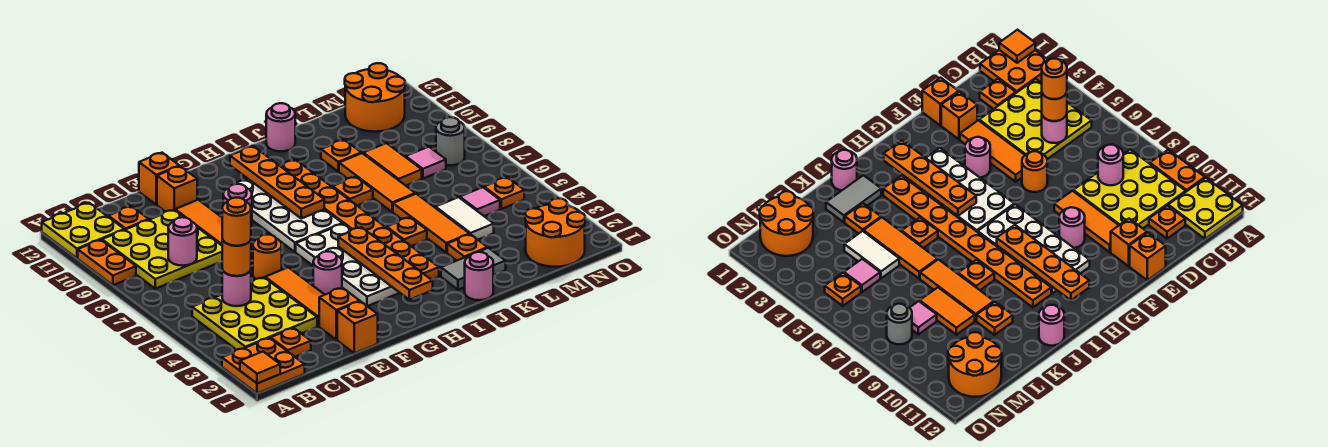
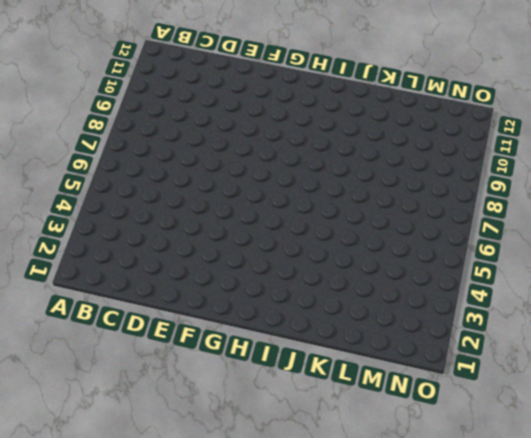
none -> orange 2x2 plate [222,338,305,393]
none -> orange 1x2 plate [78,240,136,285]
none -> yellow 2x2 plate [42,203,124,258]
none -> yellow 3x3 plate [192,277,317,350]

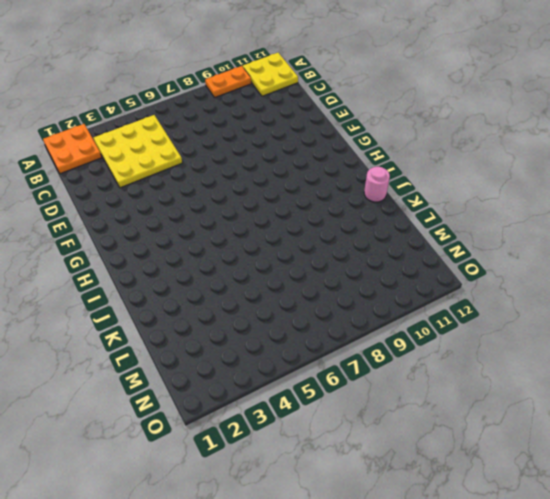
none -> yellow 3x3 plate [102,210,222,289]
none -> orange 1x1 plate [271,328,311,357]
none -> orange 1x1 plate [108,206,149,230]
none -> orange 1x1 brick [337,301,378,353]

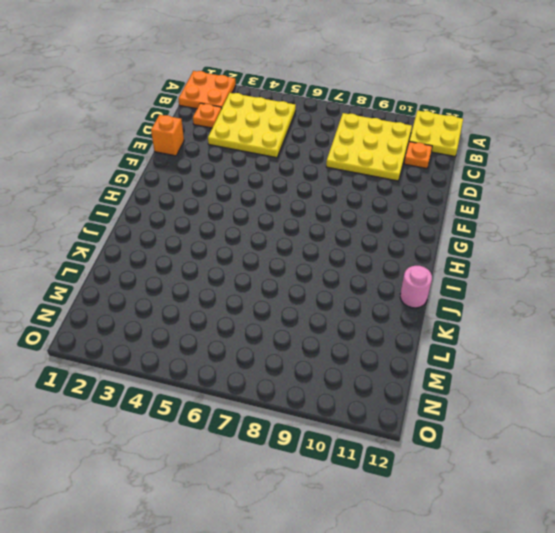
none -> orange 1x2 plate [78,240,136,285]
none -> orange 1x1 brick [319,288,360,340]
none -> orange 1x3 tile [265,267,325,326]
none -> orange 1x1 round brick [253,234,282,279]

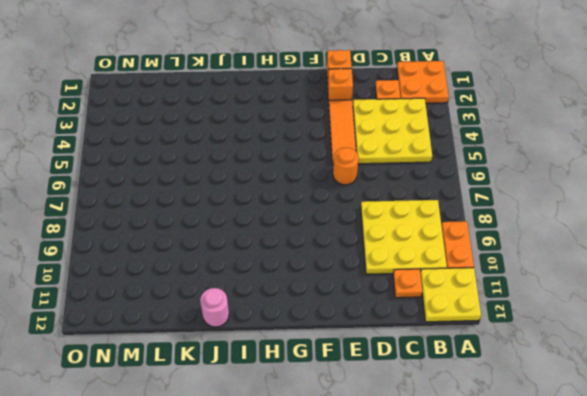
none -> orange 1x3 tile [175,200,222,245]
none -> orange 1x1 brick [157,166,197,211]
none -> orange 1x1 brick [139,153,179,205]
none -> pink 1x1 round brick [313,251,342,295]

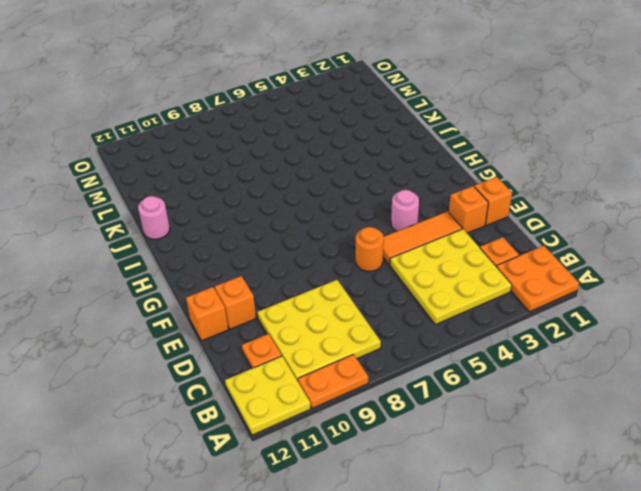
none -> orange 1x3 tile [175,200,222,245]
none -> pink 1x1 round brick [223,184,252,226]
none -> white 2x4 plate [296,224,400,306]
none -> white 2x4 plate [224,179,342,252]

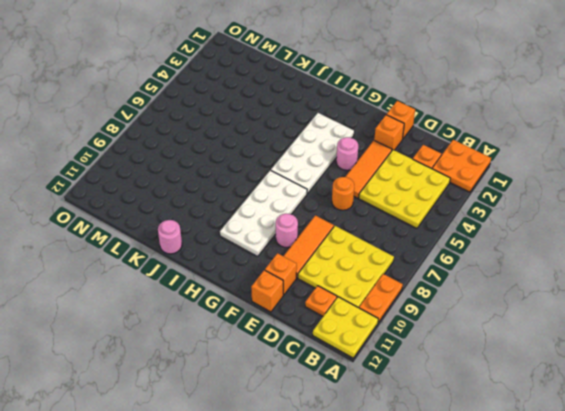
none -> orange 1x8 plate [281,160,439,280]
none -> pink 1x1 round brick [465,252,493,300]
none -> grey 1x2 tile [441,248,506,290]
none -> orange 1x1 plate [387,217,427,246]

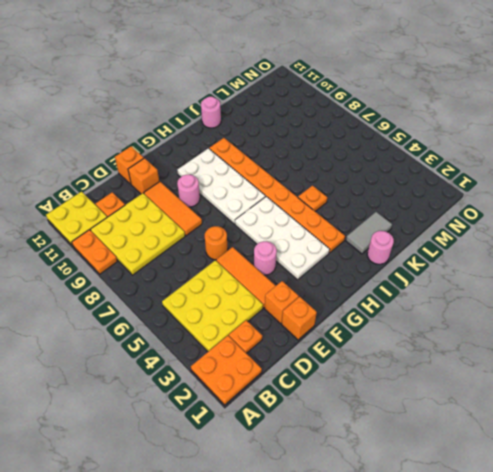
none -> orange 1x1 plate [333,177,373,206]
none -> orange 1x1 plate [447,234,488,261]
none -> orange 1x3 tile [393,194,470,253]
none -> orange 1x3 tile [339,153,415,212]

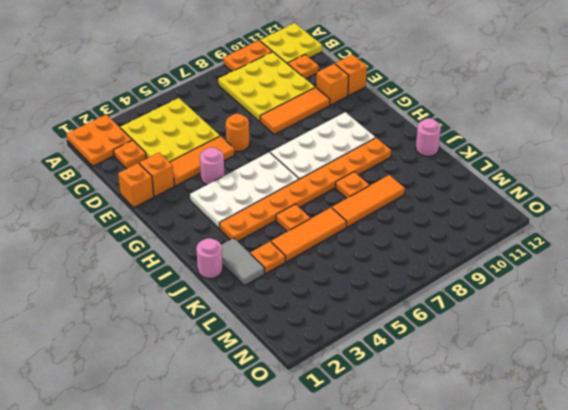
none -> pink 1x1 round brick [223,184,252,226]
none -> orange 1x1 plate [321,140,361,171]
none -> white 1x2 tile [435,197,494,240]
none -> orange 1x2 tile [363,143,422,186]

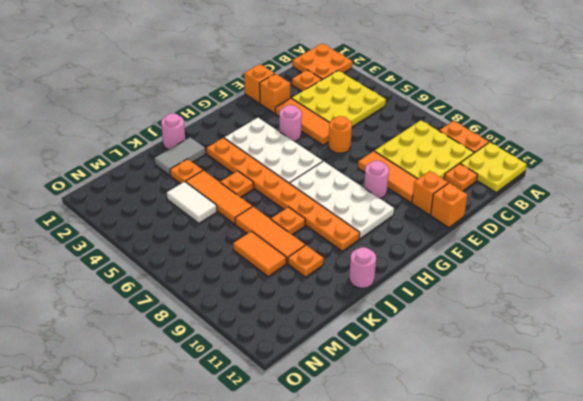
none -> orange 2x2 round brick [525,198,585,267]
none -> pink 1x1 tile [460,187,500,216]
none -> pink 1x1 tile [406,147,446,178]
none -> orange 2x2 round brick [345,63,405,132]

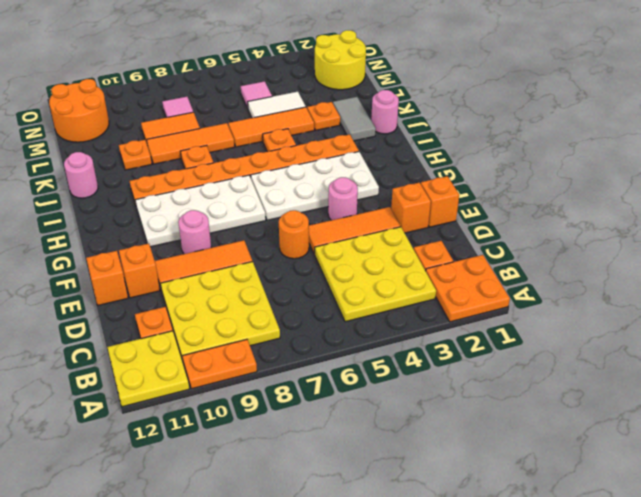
yellow 2x2 round brick [315,30,366,90] -> orange 2x2 round brick [525,198,585,267]
none -> orange 1x1 plate [484,177,524,209]
none -> grey 1x1 round brick [436,117,465,165]
none -> orange 1x1 tile [240,352,280,383]
none -> pink 1x1 round brick [222,269,251,306]

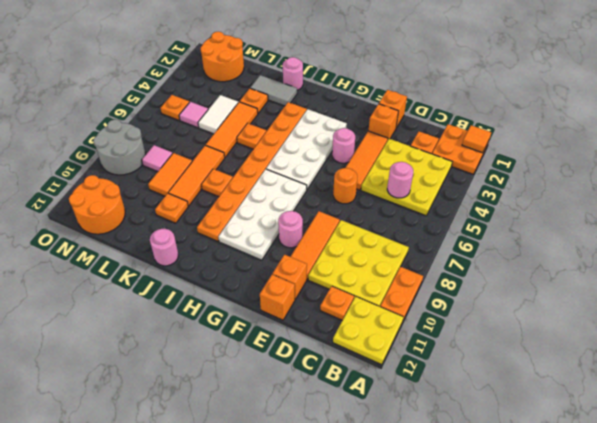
grey 2x2 round brick [93,120,146,175] -> grey 1x1 round brick [436,117,465,165]
none -> pink 1x1 round brick [168,217,197,266]
none -> orange 1x4 plate [338,227,433,300]
none -> orange 1x4 plate [230,146,324,218]
none -> orange 1x1 round brick [222,239,251,276]

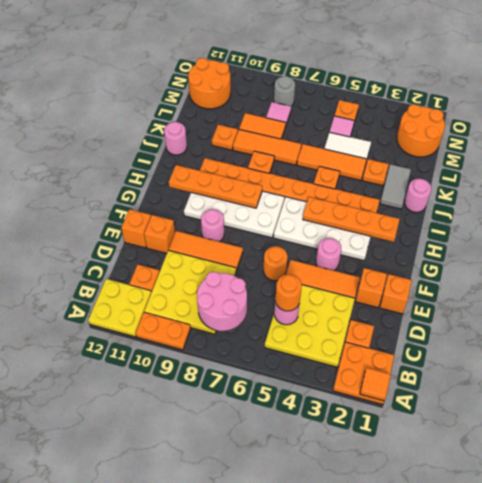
pink 2x2 round brick [197,272,247,331] -> pink 1x1 round brick [168,217,197,266]
none -> orange 1x1 round brick [222,198,251,246]

